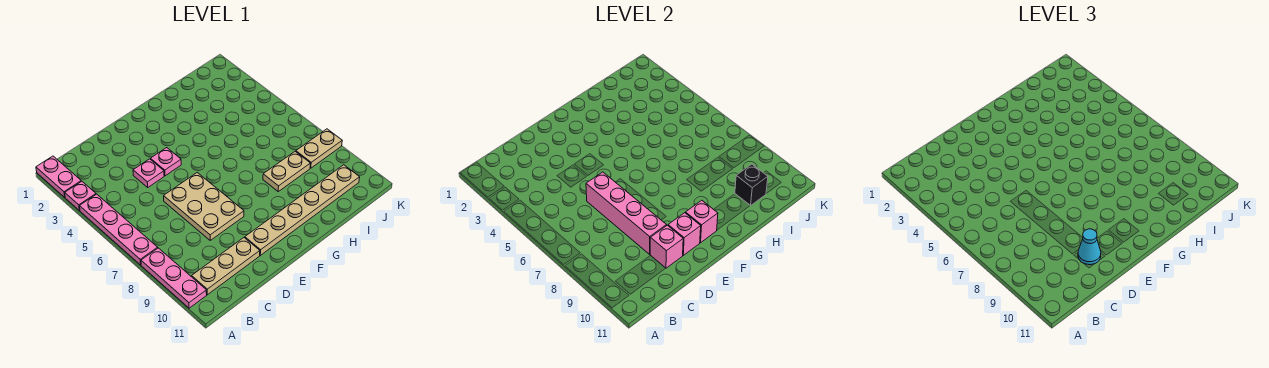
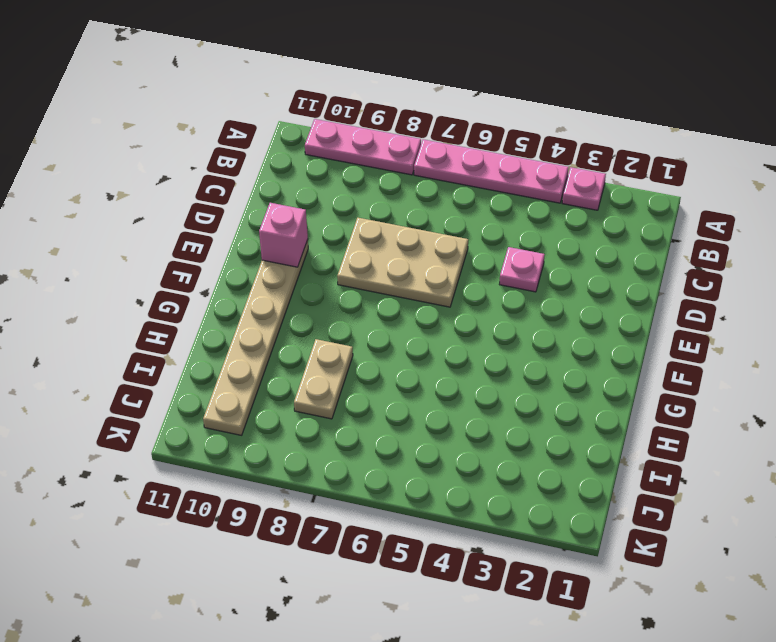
none -> pink 1x2 plate [36,156,81,197]
none -> tan 1x3 plate [192,238,260,295]
none -> pink 1x1 plate [150,148,181,176]

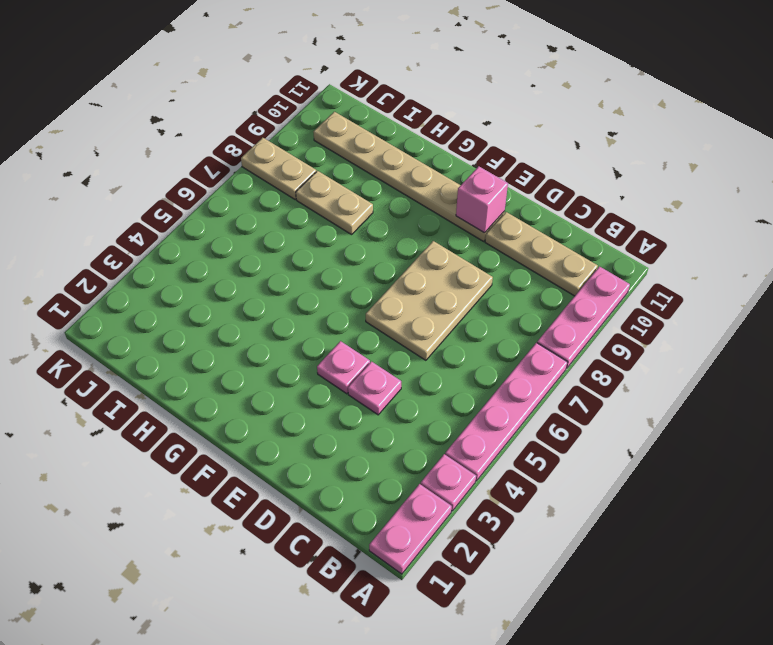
none -> pink 1x4 brick [586,172,667,254]
none -> pink 1x1 brick [650,225,683,268]
none -> pink 1x1 brick [686,200,718,243]

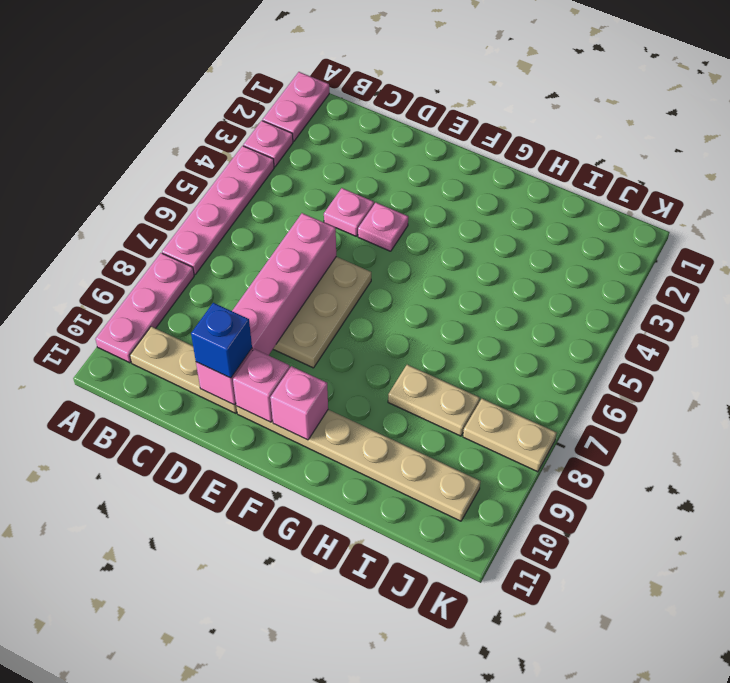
blue 1x1 brick [191,303,252,378] -> cyan 1x1 cone [1078,229,1101,265]
none -> black 1x1 brick [735,164,768,206]

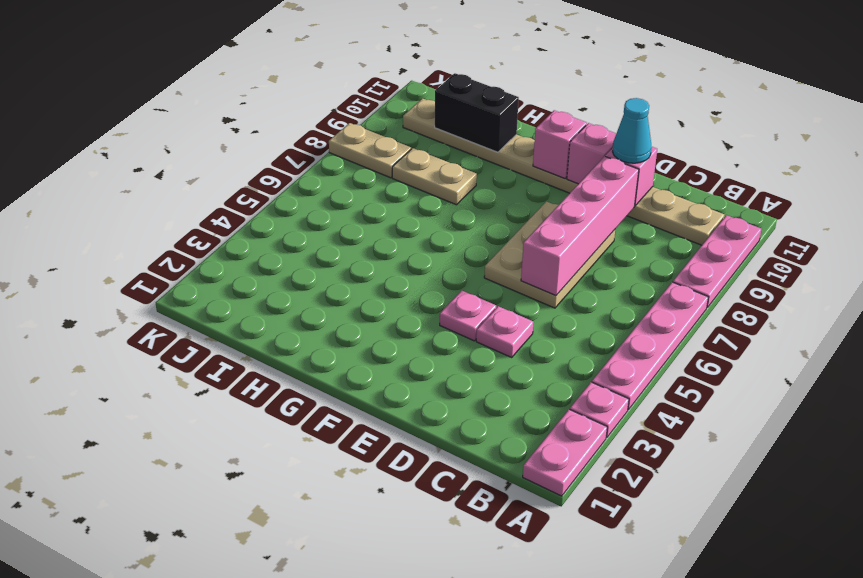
black 1x2 brick [435,73,519,152] -> black 1x1 brick [735,164,768,206]

